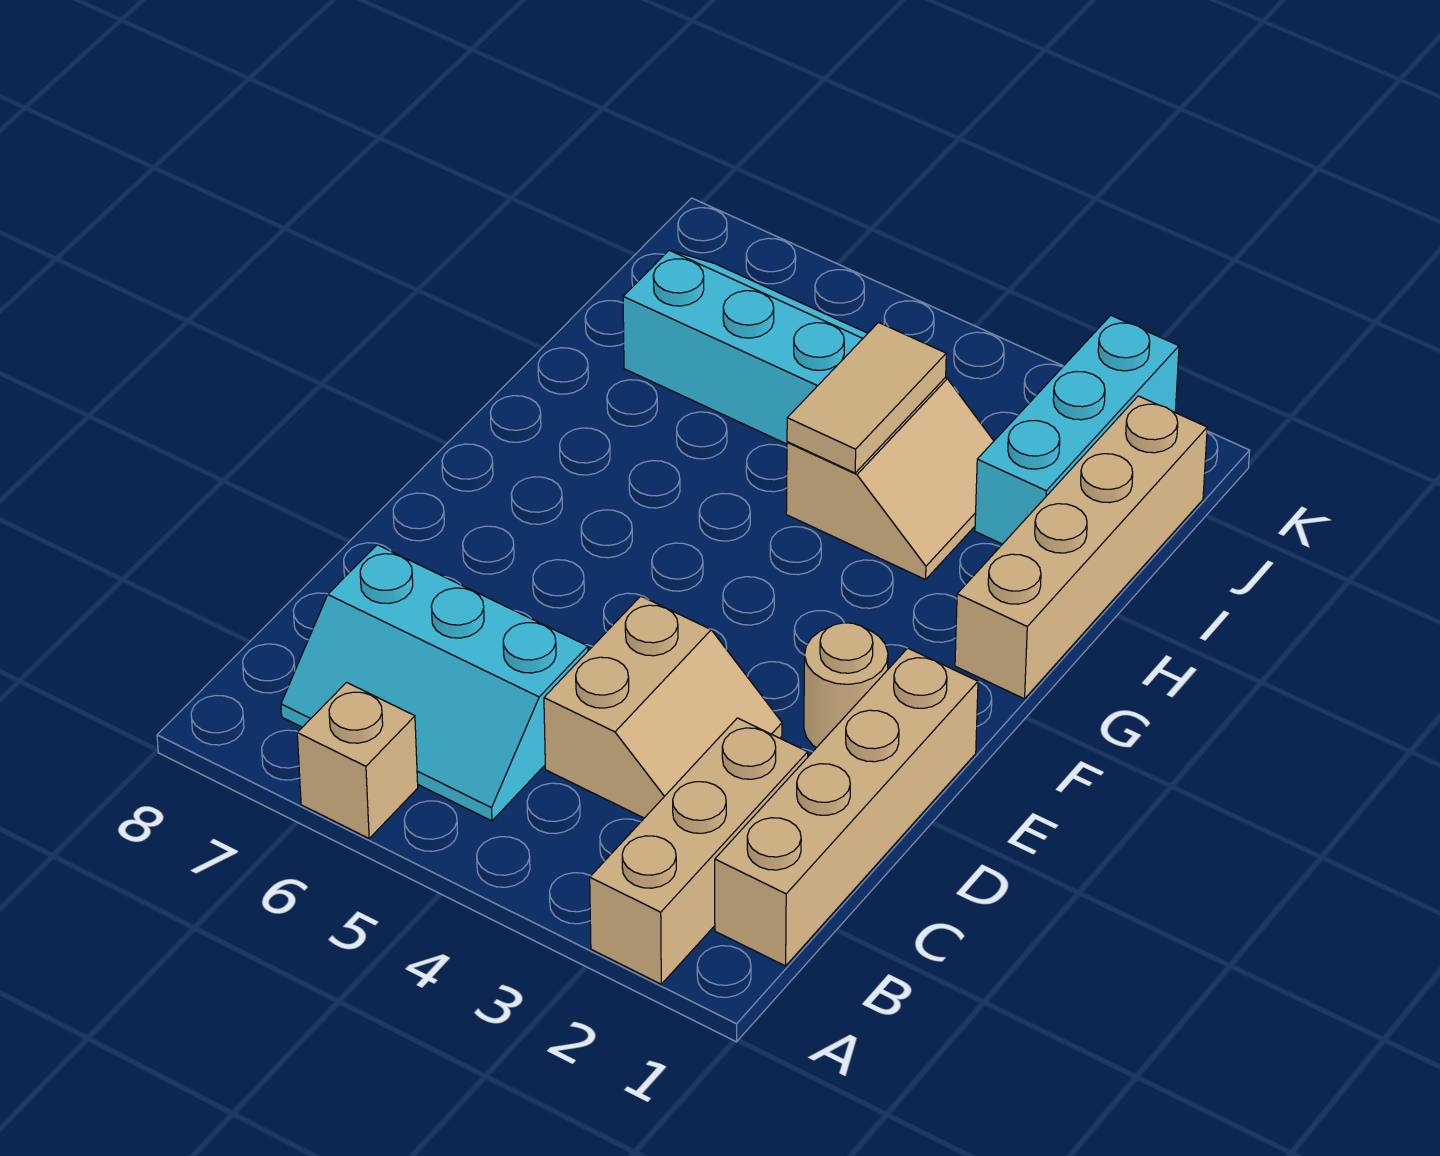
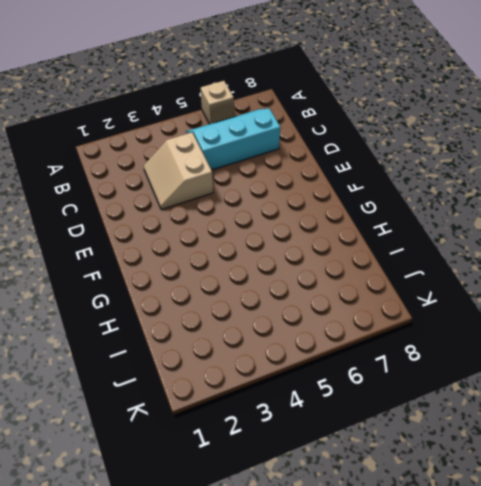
none -> tan 1x3 brick [590,718,808,984]
none -> tan 1x4 brick [715,648,978,966]

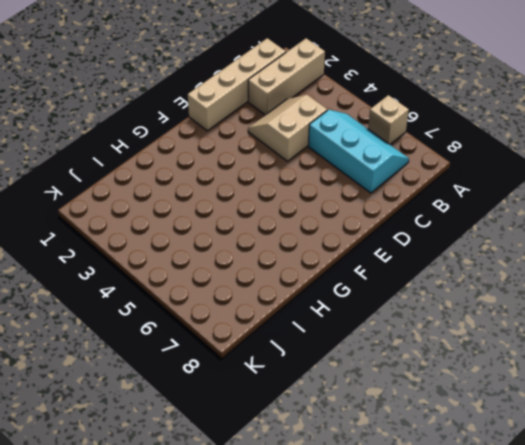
none -> tan 1x1 round brick [804,623,888,748]
none -> tan 1x4 brick [955,396,1207,699]

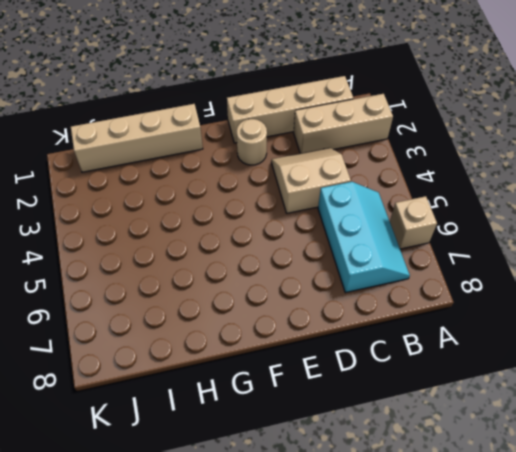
none -> tan 2x2 slope [786,378,994,580]
none -> cyan 1x3 brick [975,315,1179,544]

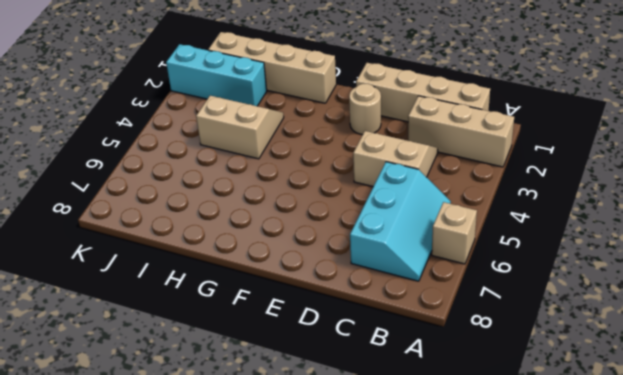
none -> cyan 2x3 slope [623,250,868,444]
none -> tan 1x2 tile [787,323,946,473]

